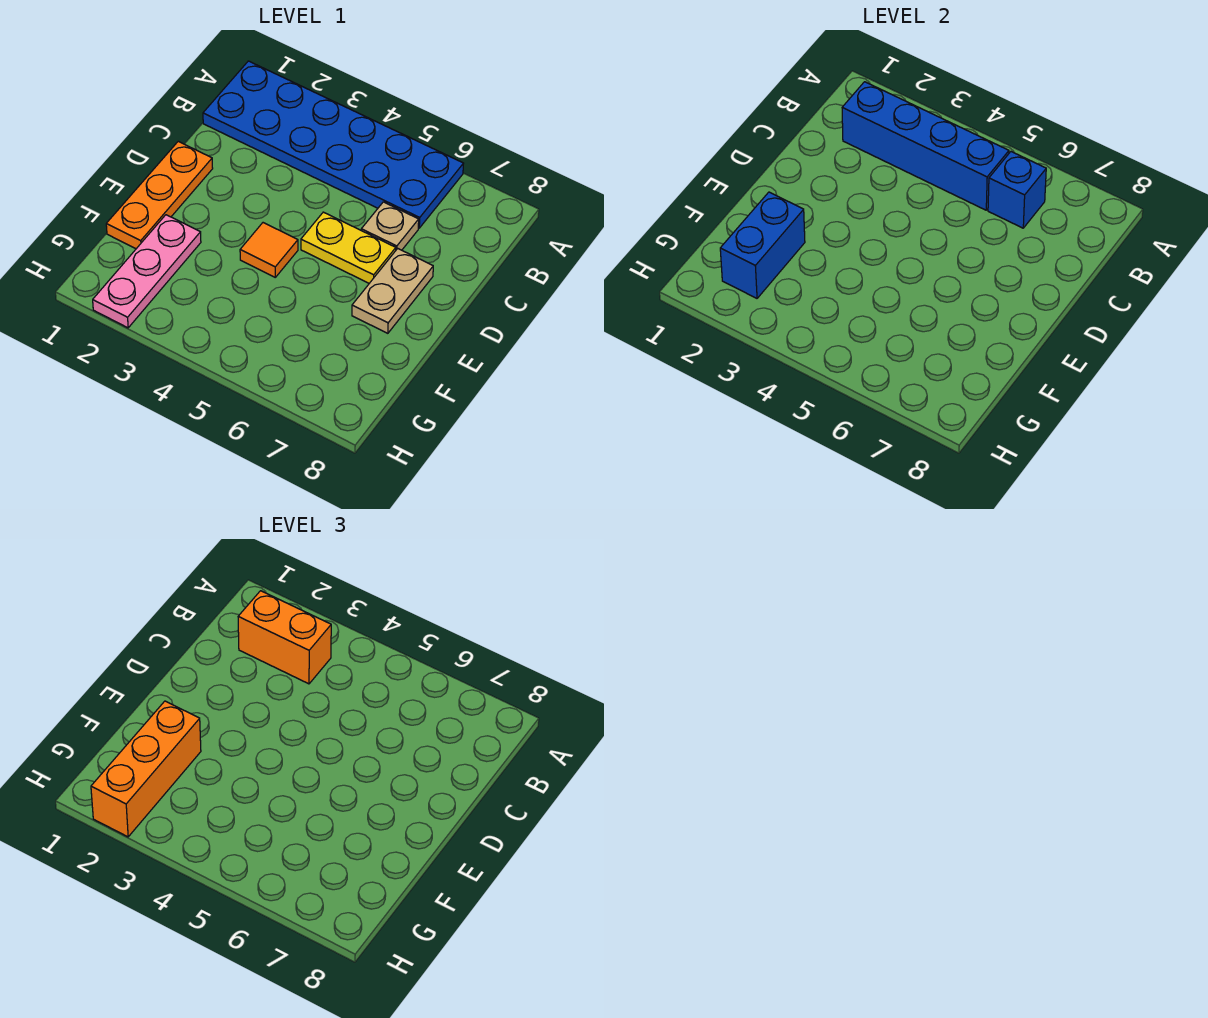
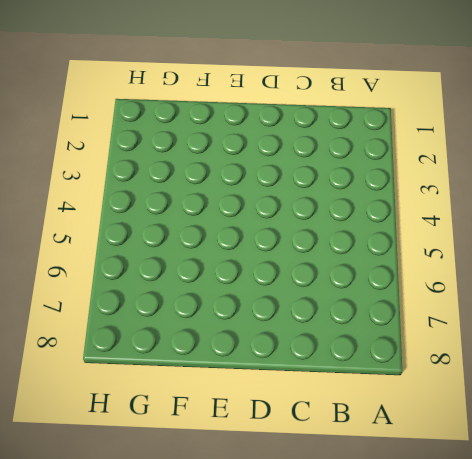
none -> blue 2x6 plate [203,61,464,228]
none -> tan 1x1 plate [361,202,419,250]
none -> orange 1x3 plate [106,141,213,249]

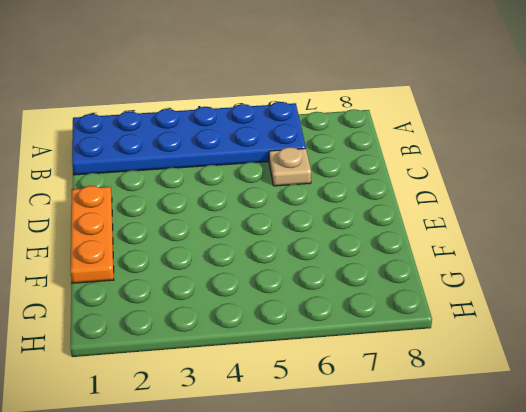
none -> yellow 1x2 plate [301,212,396,283]
none -> tan 1x2 plate [352,249,433,333]
none -> orange 1x1 tile [240,223,298,277]

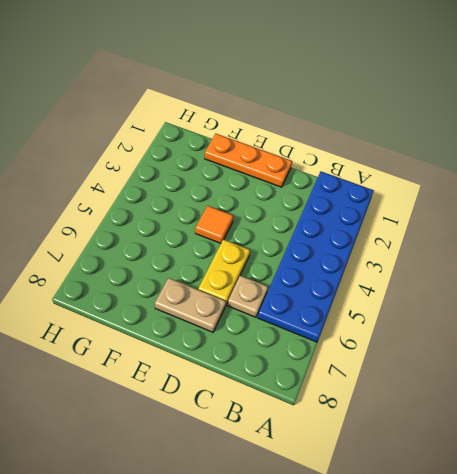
none -> pink 1x3 plate [93,215,201,328]
none -> blue 1x4 brick [842,82,1009,210]
none -> blue 1x1 brick [988,152,1046,228]

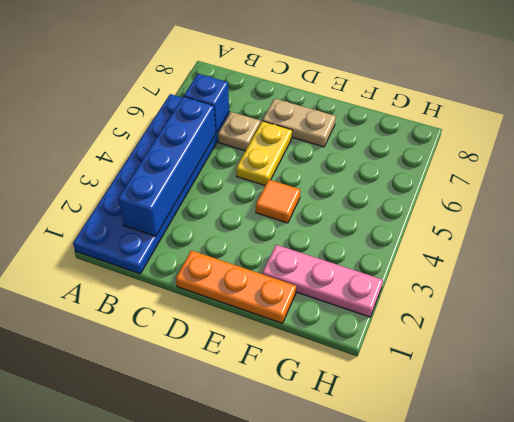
none -> blue 1x2 brick [720,192,805,298]
none -> orange 1x2 brick [238,591,331,684]
none -> orange 1x3 brick [91,701,201,837]

